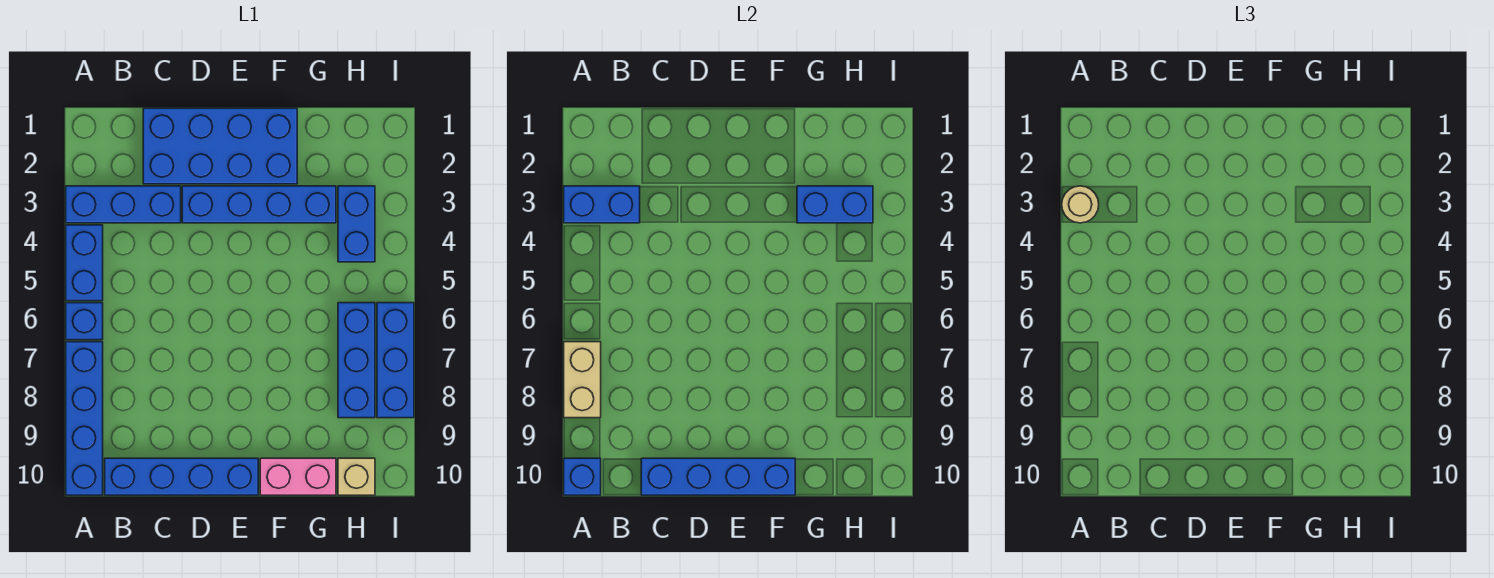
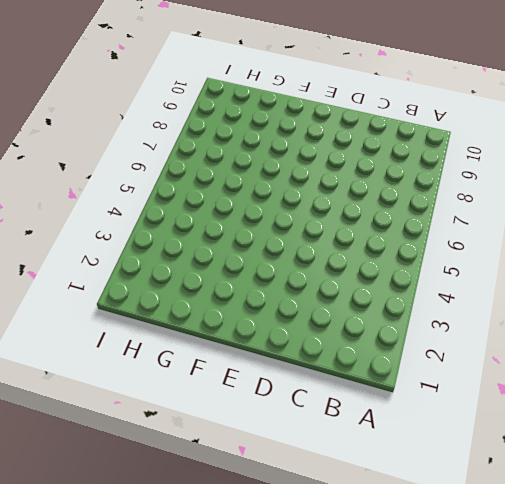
none -> blue 1x3 brick [66,186,181,223]
none -> blue 1x2 brick [66,225,103,301]
none -> blue 1x1 brick [66,303,103,340]

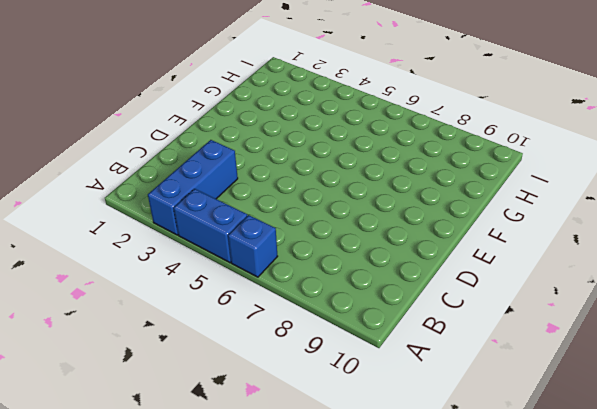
none -> blue 1x4 brick [66,342,103,495]
none -> blue 1x4 brick [105,458,258,495]
none -> blue 2x4 brick [143,108,297,184]

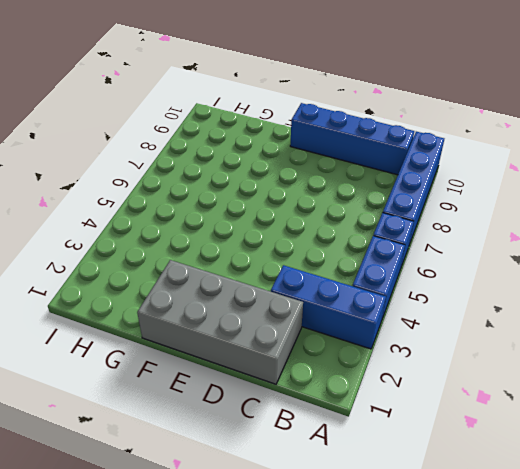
grey 2x4 brick [137,260,303,384] -> blue 2x4 brick [143,108,297,184]
none -> blue 1x4 brick [182,186,336,223]
none -> pink 1x2 brick [260,458,336,495]
none -> blue 1x2 brick [338,186,375,262]

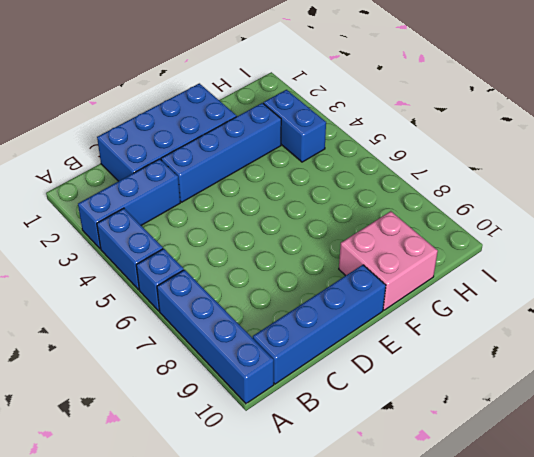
pink 2x2 brick [339,211,438,310] -> pink 1x2 brick [260,458,336,495]
none -> blue 1x3 brick [338,303,375,418]
none -> tan 1x1 brick [338,458,375,495]
none -> blue 1x3 brick [377,303,414,418]

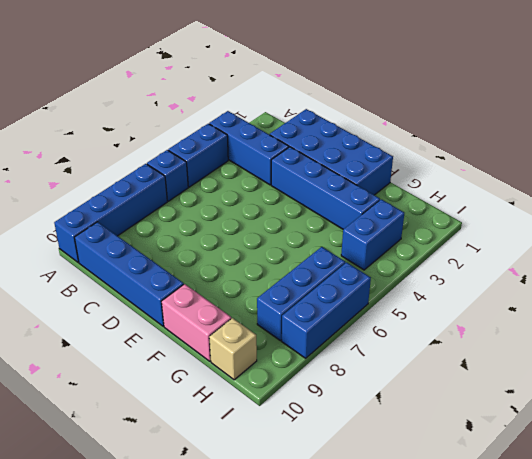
none -> blue 1x2 brick [564,186,640,223]
none -> tan 1x2 brick [564,342,601,418]
none -> blue 1x1 brick [564,458,601,495]

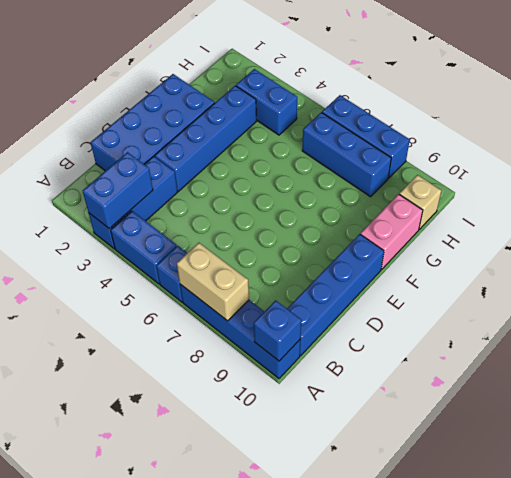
none -> blue 1x4 brick [641,458,795,495]
none -> blue 1x2 brick [797,186,873,223]
none -> tan 1x1 round brick [1062,186,1099,223]

